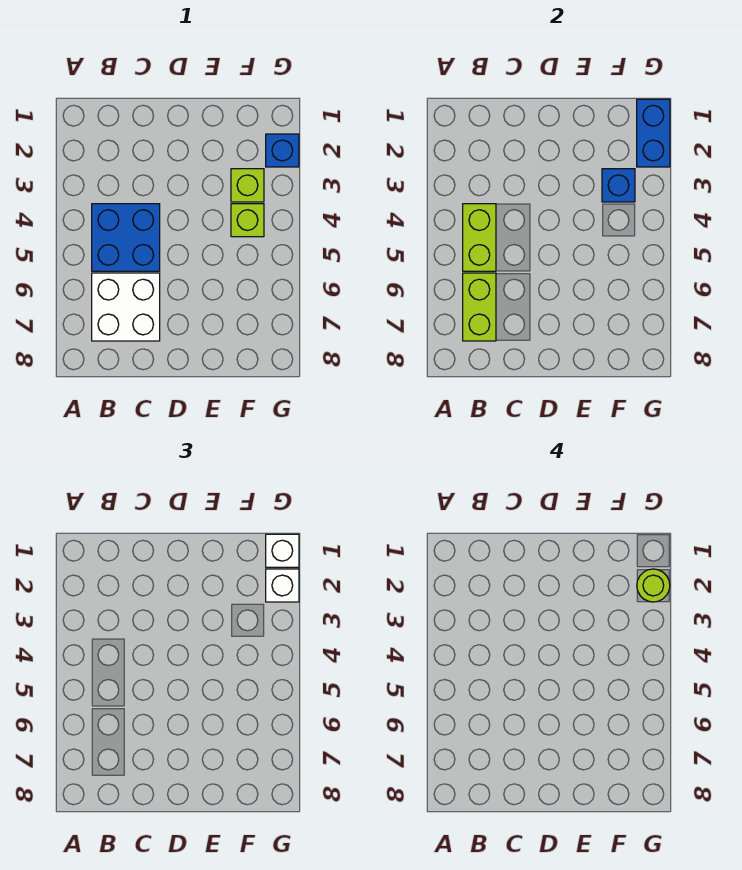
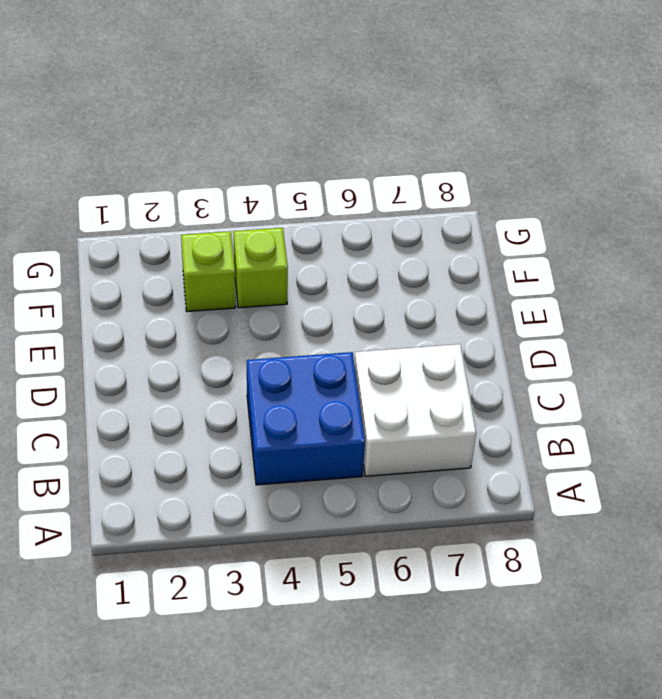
none -> blue 1x1 brick [266,134,299,167]
none -> lime 1x2 brick [463,204,496,271]
none -> lime 1x2 brick [463,273,496,341]

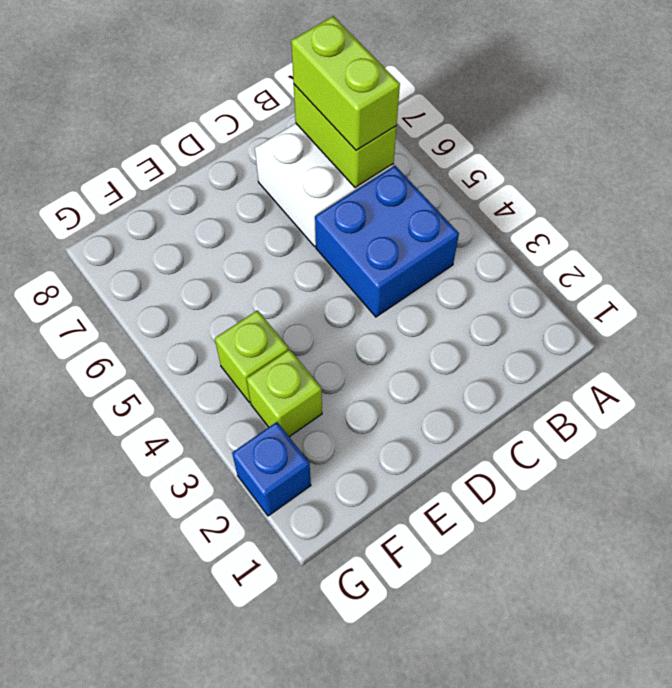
lime 1x2 brick [291,16,400,150] -> lime 1x2 brick moved to [463,204,496,271]
none -> blue 1x1 brick [602,169,635,202]
none -> blue 1x2 brick [637,99,670,167]
none -> white 1x1 brick [266,534,299,567]

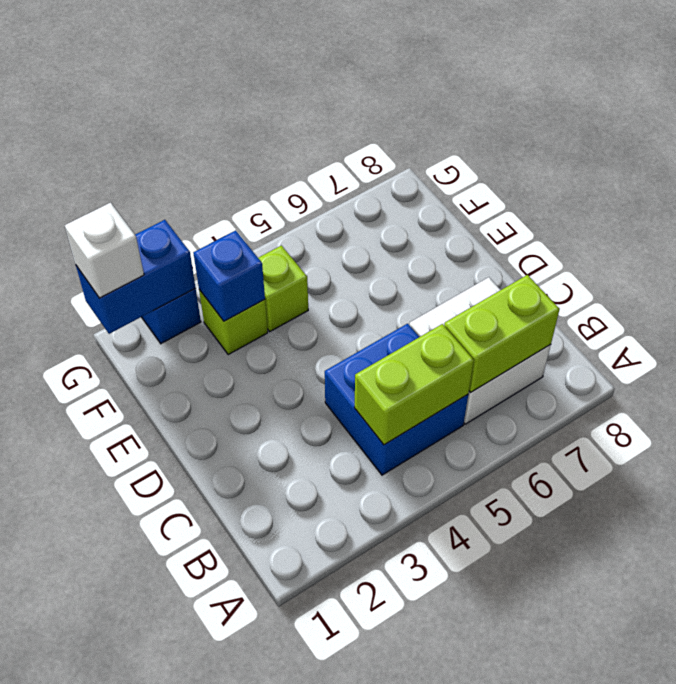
none -> white 1x1 brick [266,569,299,602]
none -> lime 1x1 round brick [637,569,670,602]

